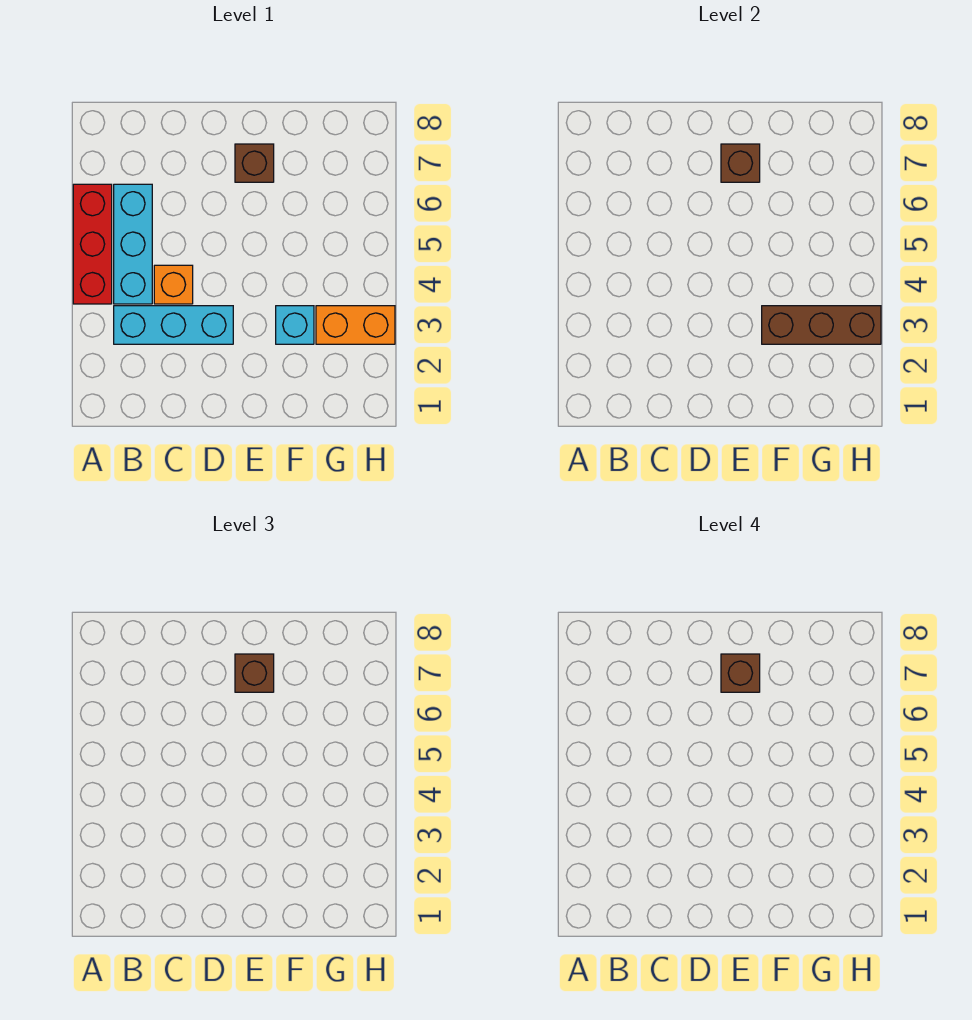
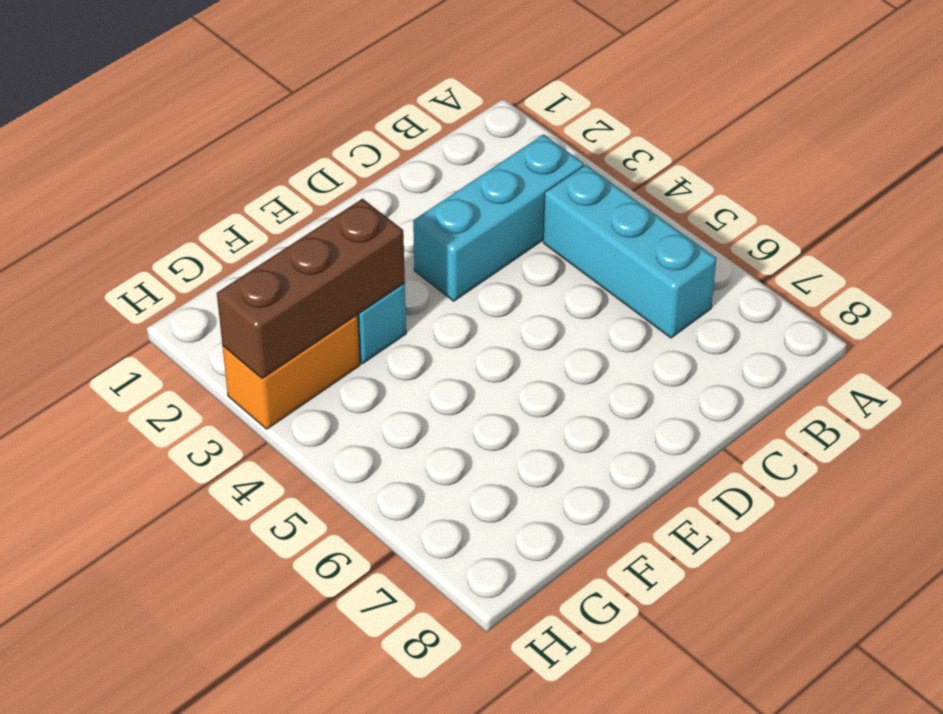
none -> red 1x3 brick [73,184,112,304]
none -> orange 1x1 brick [154,265,193,304]

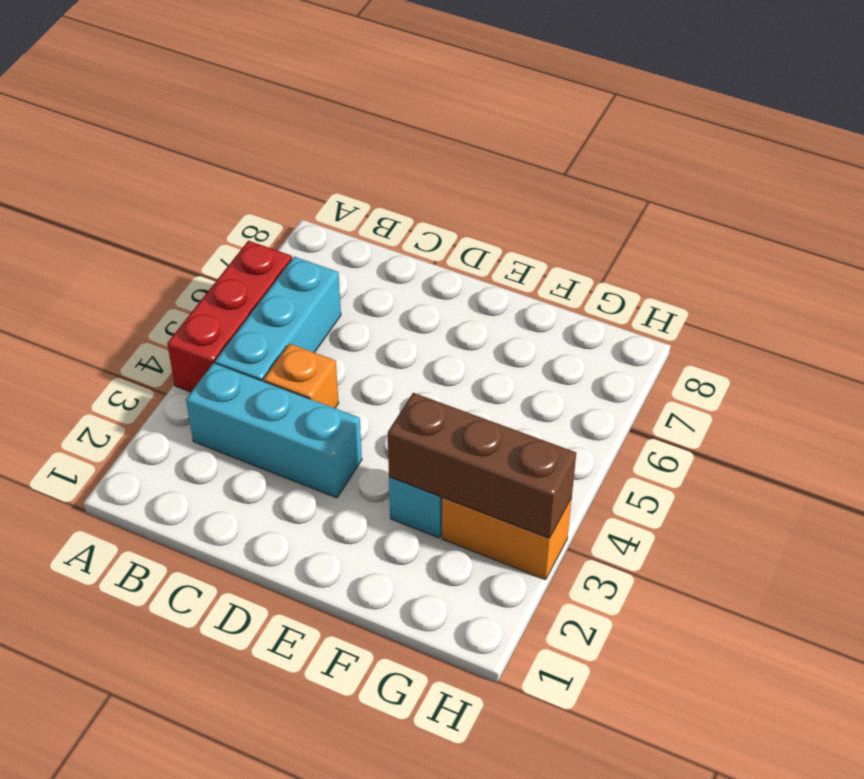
none -> brown 1x1 brick [235,144,274,182]
none -> brown 1x1 brick [721,144,760,182]

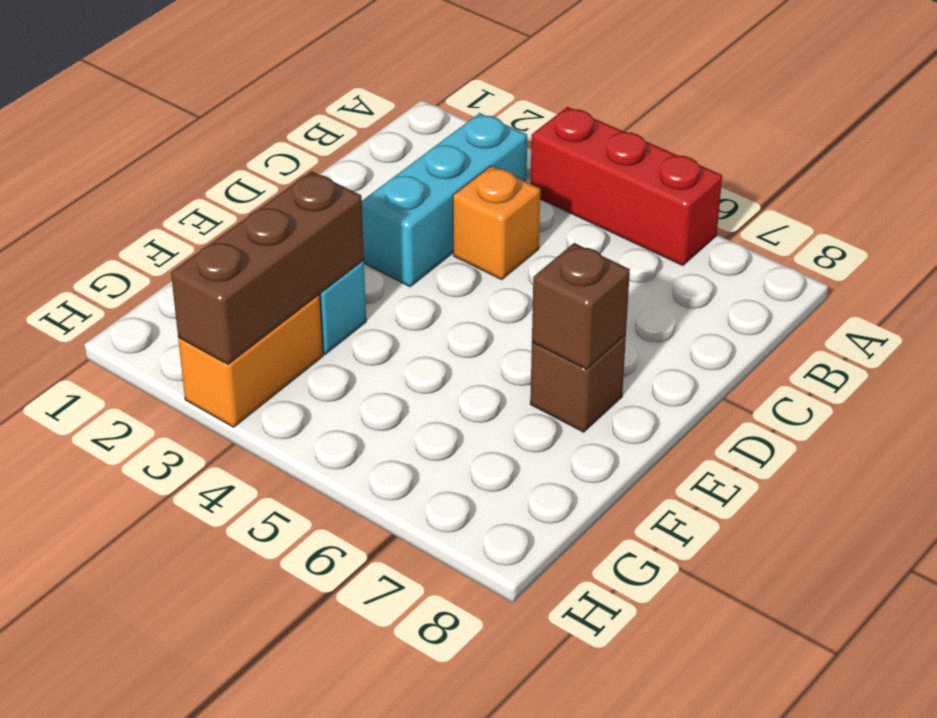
none -> cyan 1x3 brick [114,184,152,304]
none -> brown 1x1 brick [235,654,274,692]

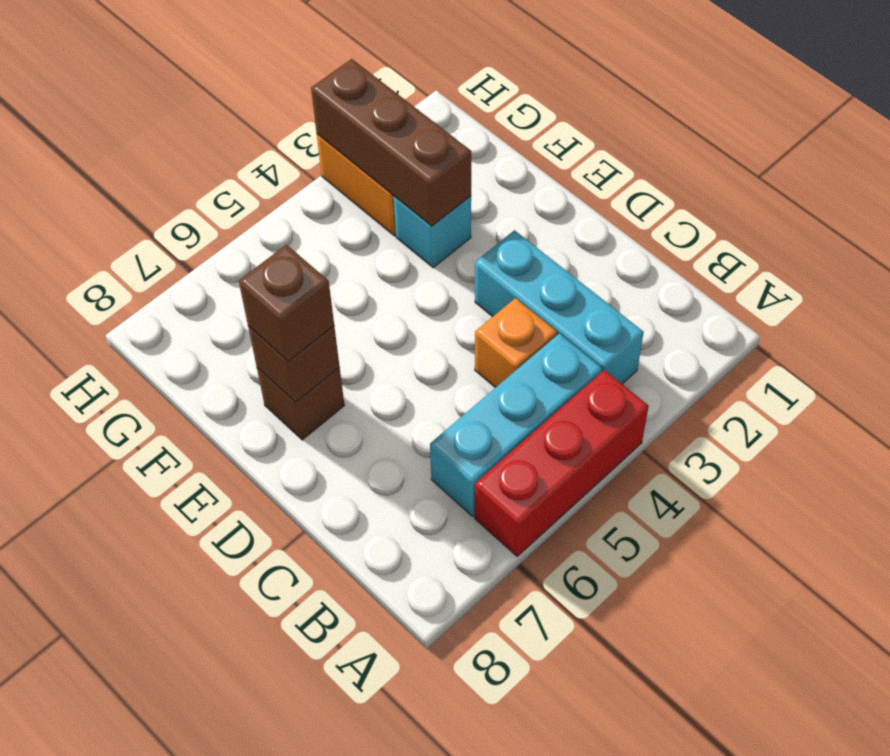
none -> brown 1x1 brick [721,654,760,692]

